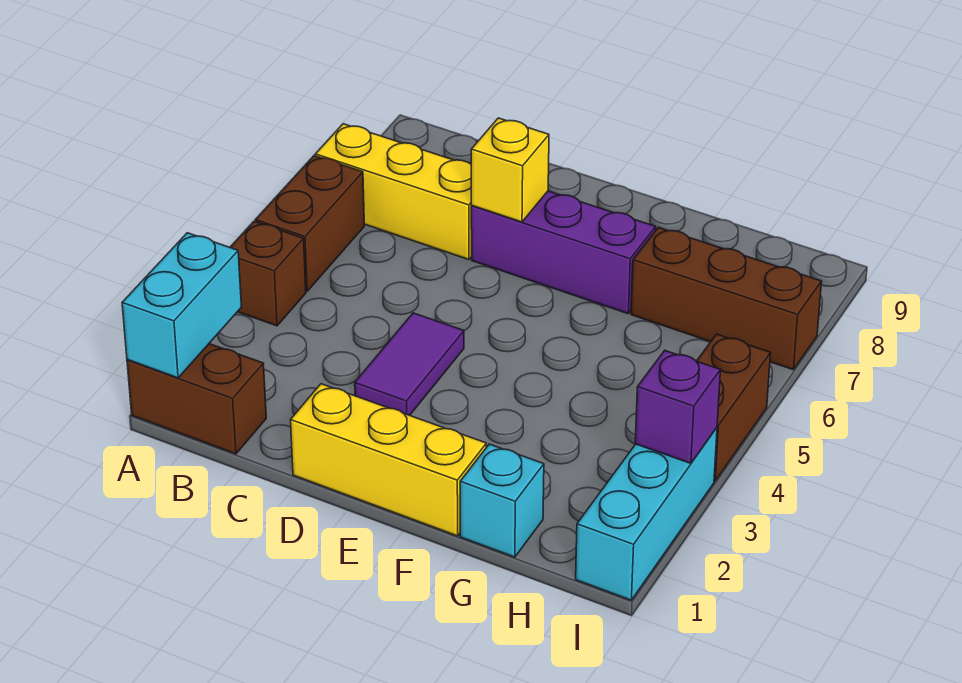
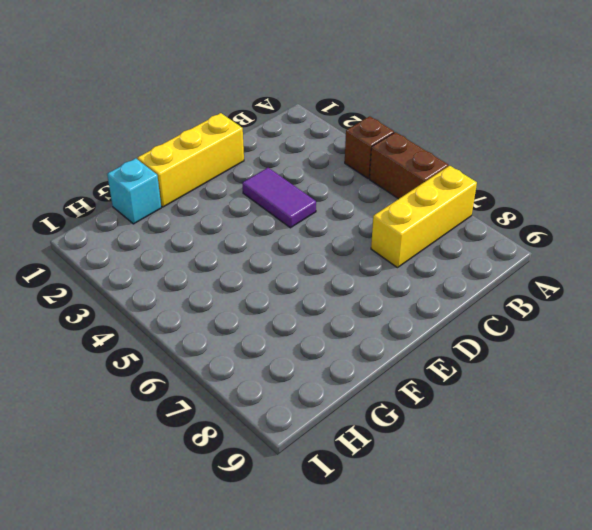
none -> brown 1x2 brick [127,344,266,454]
none -> purple 1x3 brick [471,191,656,314]
none -> brown 1x3 brick [631,227,822,370]

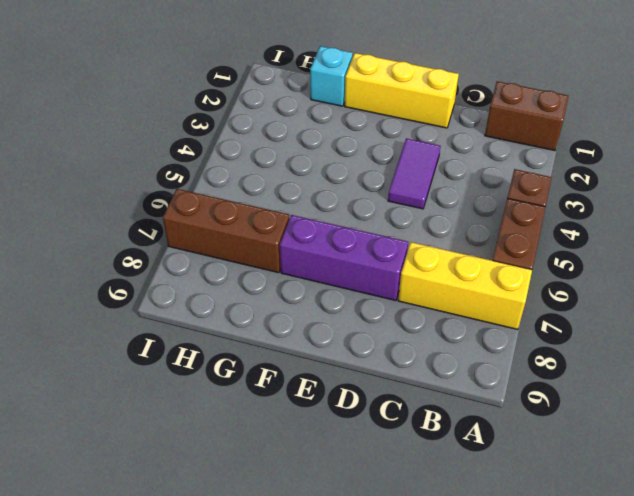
none -> cyan 1x3 brick [576,428,717,600]
none -> brown 1x2 brick [697,334,771,481]
none -> cyan 1x2 brick [122,233,242,378]

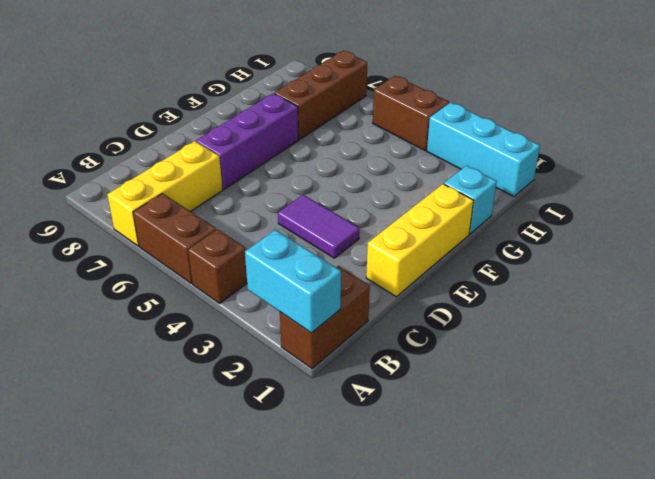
none -> yellow 1x1 brick [471,118,549,222]
none -> purple 1x1 brick [635,351,721,463]

